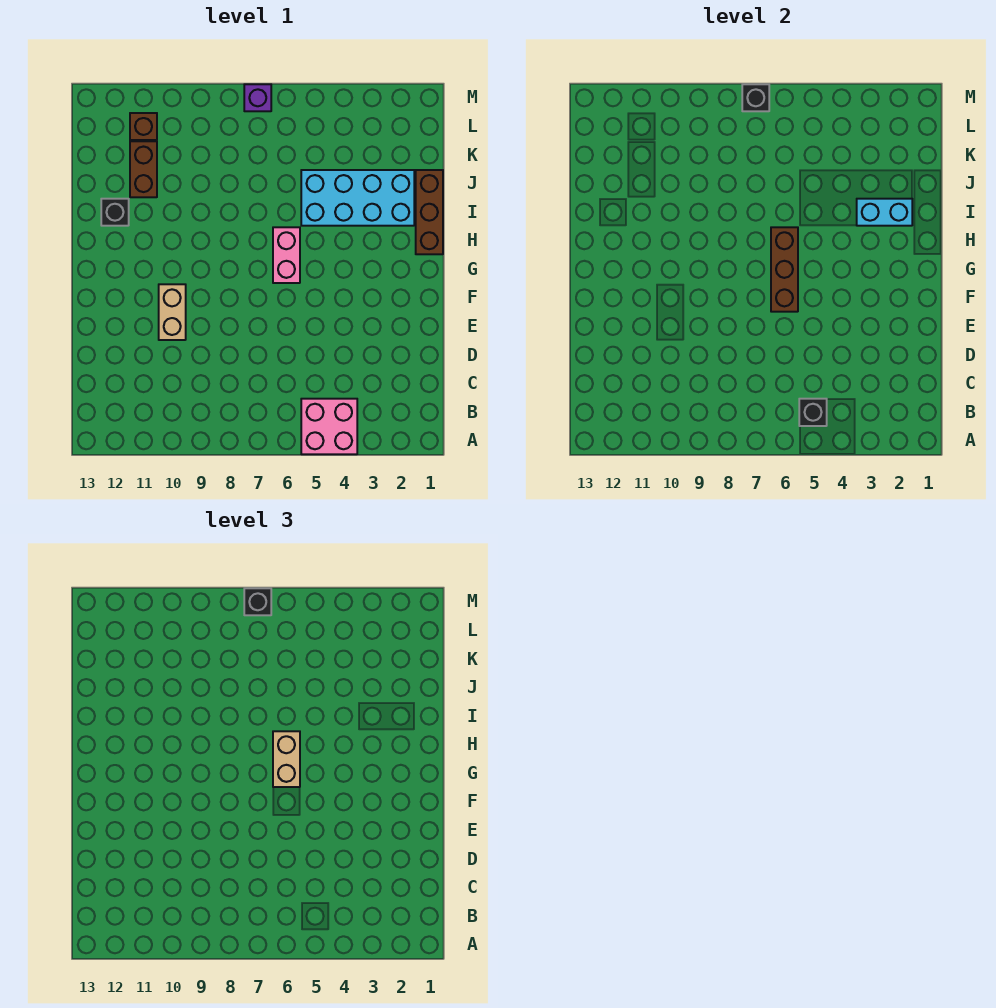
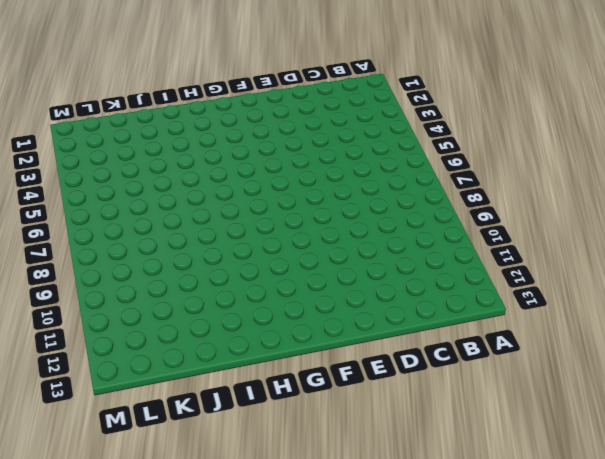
none -> pink 2x2 brick [301,399,357,454]
none -> tan 1x2 brick [159,284,186,340]
none -> pink 1x2 brick [273,227,300,283]

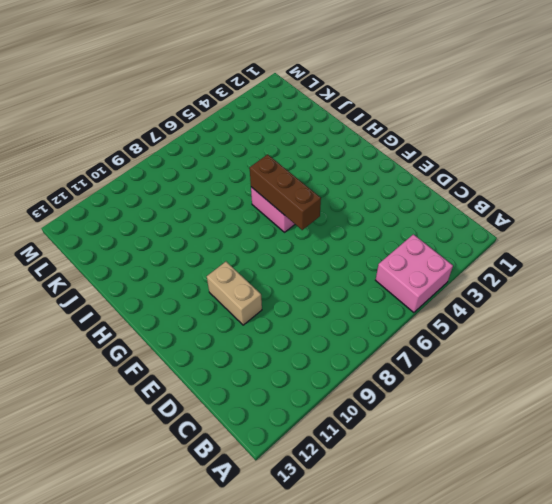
none -> brown 1x3 brick [416,170,443,254]
none -> cyan 2x4 brick [301,170,414,226]
none -> black 1x1 brick [101,199,129,226]

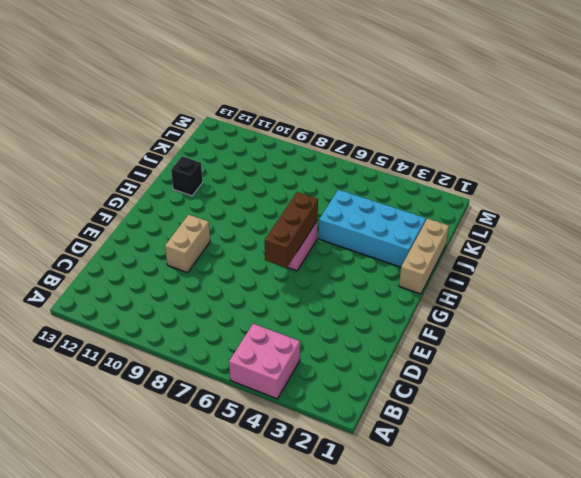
tan 1x3 brick [399,219,449,294] -> brown 1x3 brick [416,170,443,254]
none -> brown 1x2 brick [130,141,157,197]
none -> brown 1x1 brick [130,113,157,140]
none -> purple 1x1 brick [244,84,271,111]

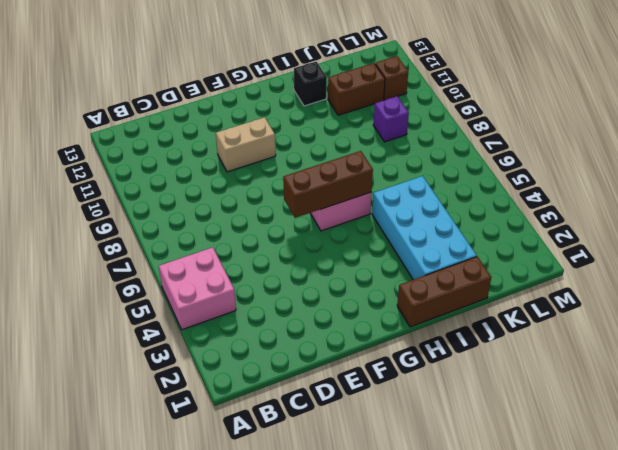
purple 1x1 brick [373,96,409,142] -> purple 1x1 brick moved to [244,84,271,111]
none -> black 1x1 brick [799,399,827,426]
none -> cyan 1x2 brick [857,199,912,226]
none -> black 1x1 brick [742,84,769,111]

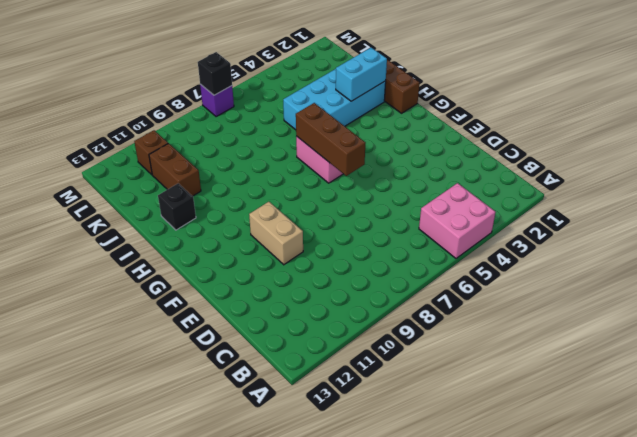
none -> black 1x1 brick [799,399,827,426]
none -> tan 1x2 brick [273,731,300,787]
none -> black 1x1 brick [244,588,271,615]

